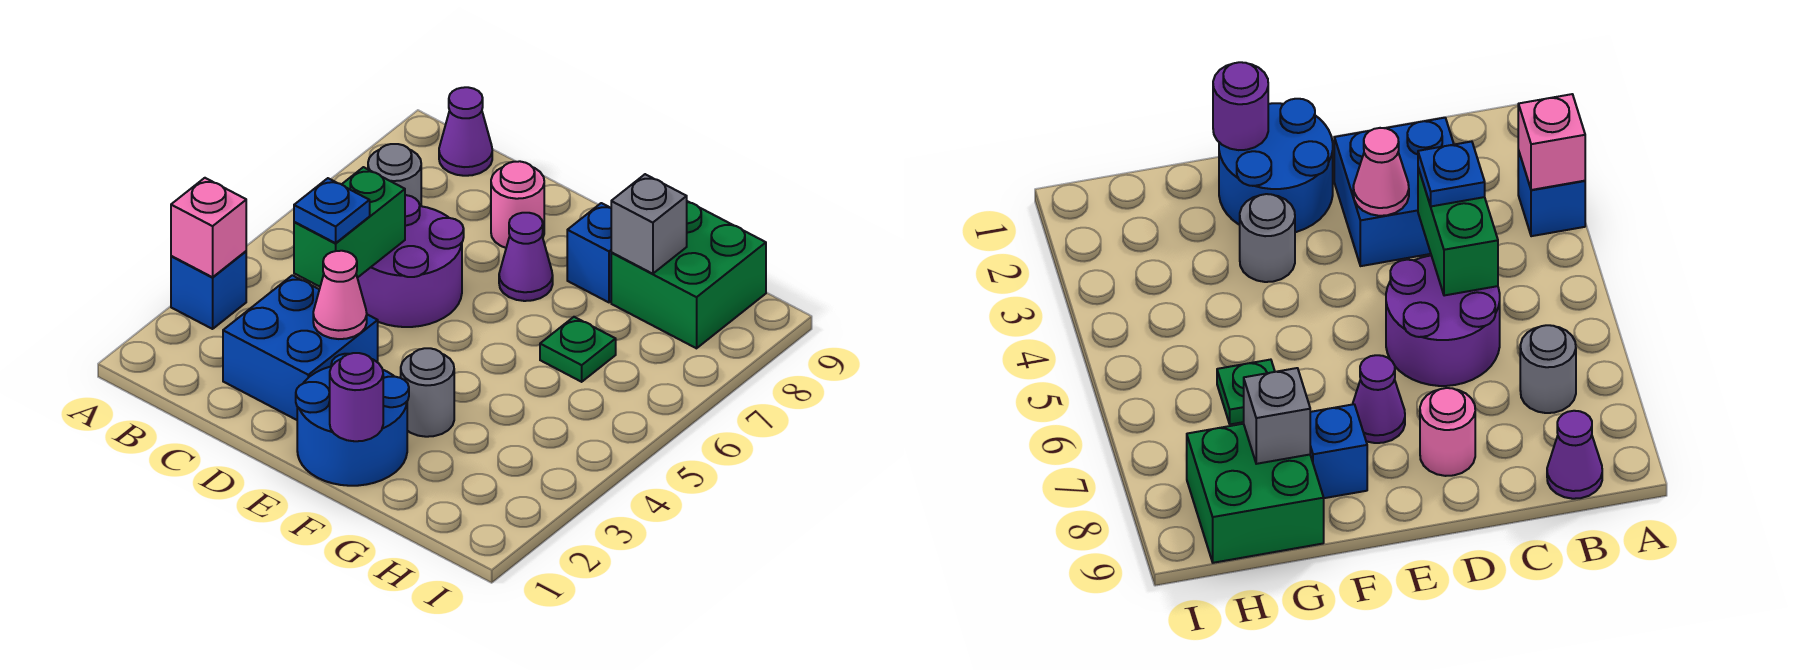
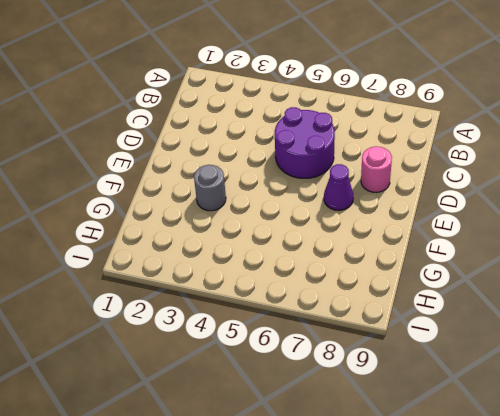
none -> blue 1x1 brick [171,251,246,329]
none -> grey 1x1 round brick [368,144,421,206]
none -> purple 1x1 cone [439,87,492,176]

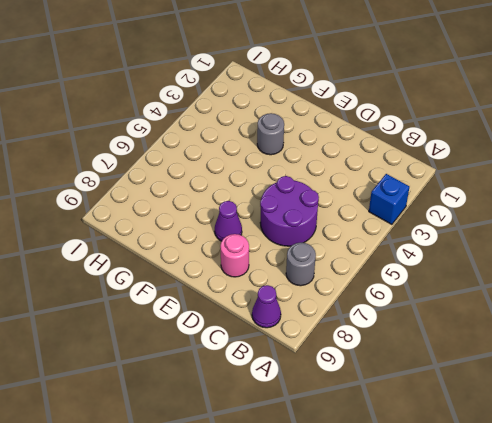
none -> blue 2x2 brick [223,275,378,420]
none -> blue 2x2 round brick [296,354,409,486]
none -> blue 1x1 brick [567,203,611,302]

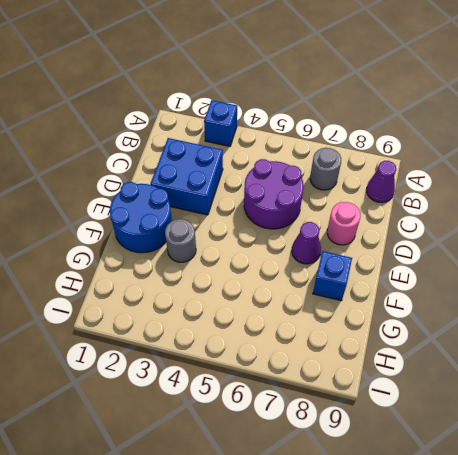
none -> green 1x1 plate [540,317,616,382]
none -> green 2x2 brick [611,201,766,348]
none -> pink 1x1 brick [171,178,246,277]

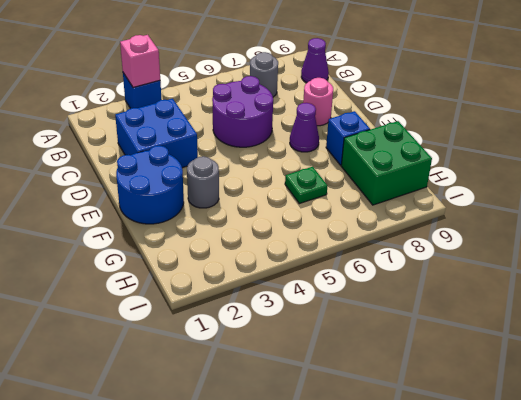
none -> green 1x2 brick [294,167,405,287]
none -> pink 1x1 cone [313,251,367,339]
none -> purple 1x1 round brick [330,353,383,441]

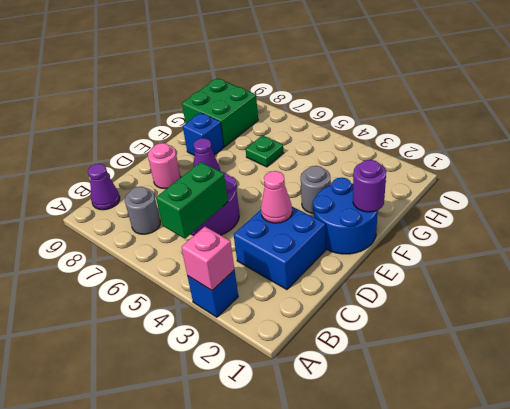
green 1x2 brick [156,162,228,239] -> green 1x2 brick turned to [294,167,405,287]
none -> grey 1x1 brick [611,174,687,274]
none -> blue 1x1 plate [294,178,370,243]

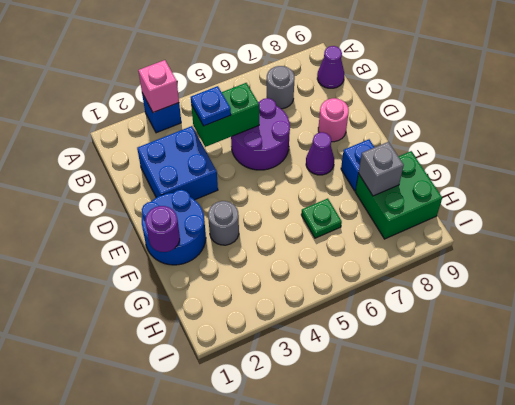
none -> pink 1x1 cone [313,251,367,339]

